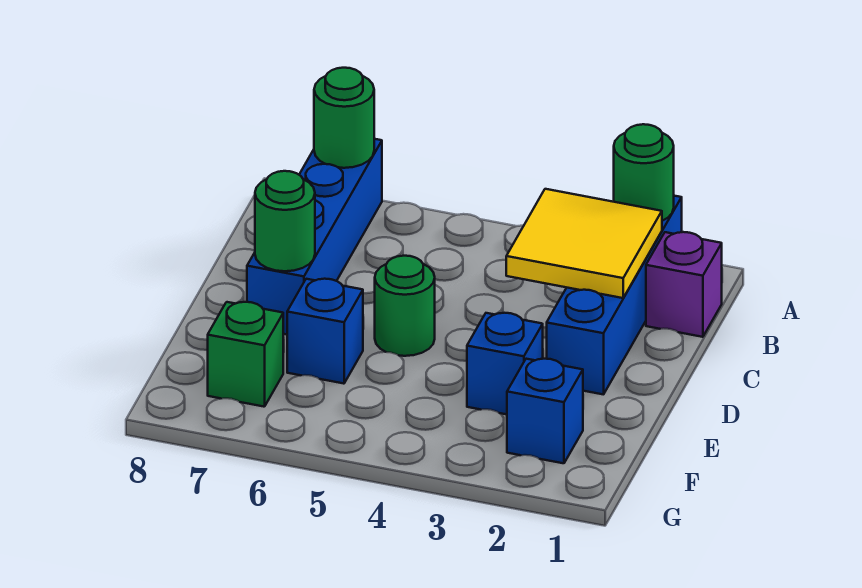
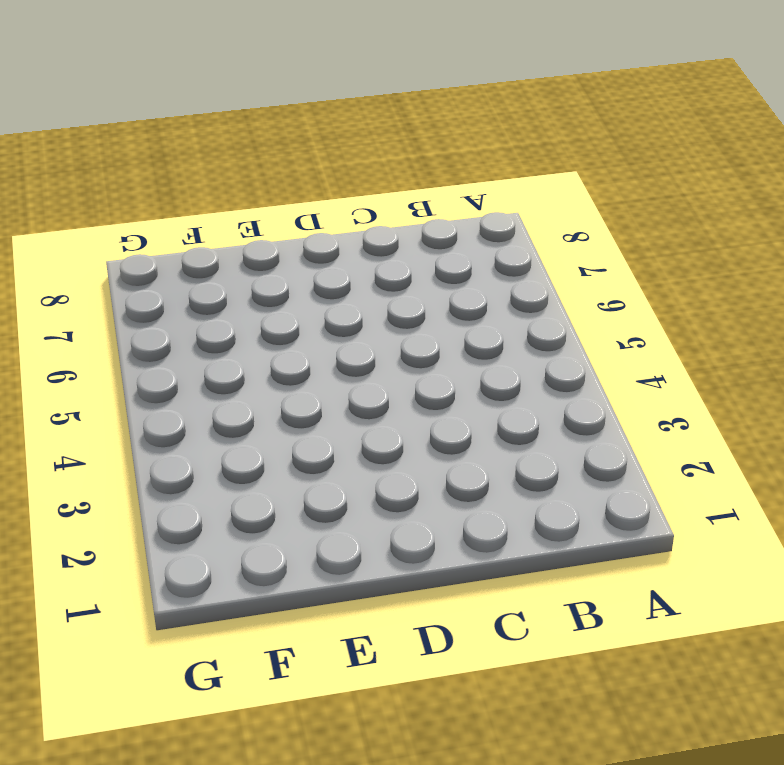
none -> blue 1x4 brick [547,196,682,395]
none -> blue 1x4 brick [247,139,382,334]
none -> purple 1x1 brick [646,232,722,337]

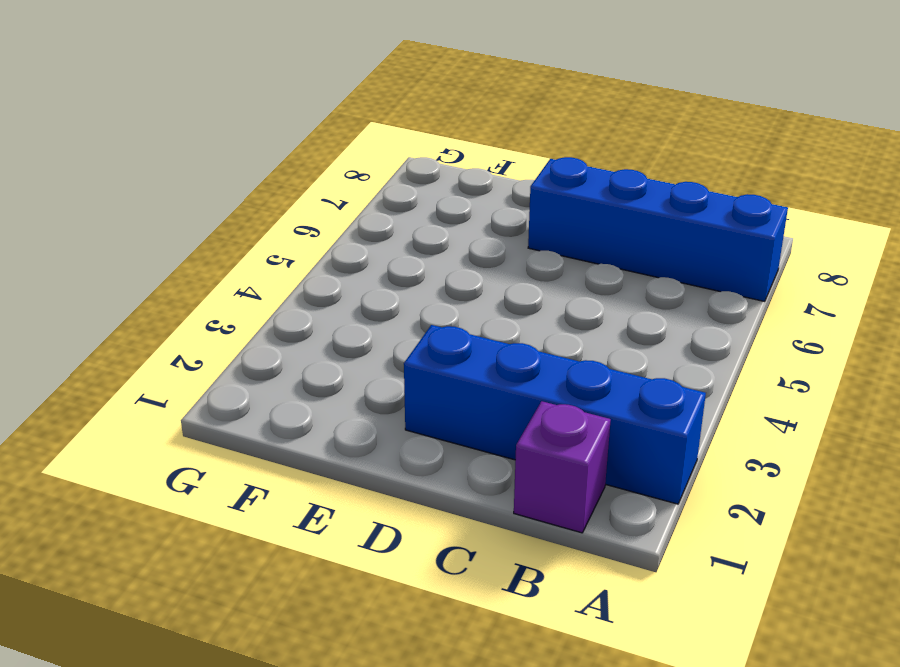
none -> green 1x1 round brick [375,256,435,356]
none -> blue 1x1 brick [467,313,543,414]
none -> blue 1x1 brick [287,279,363,384]

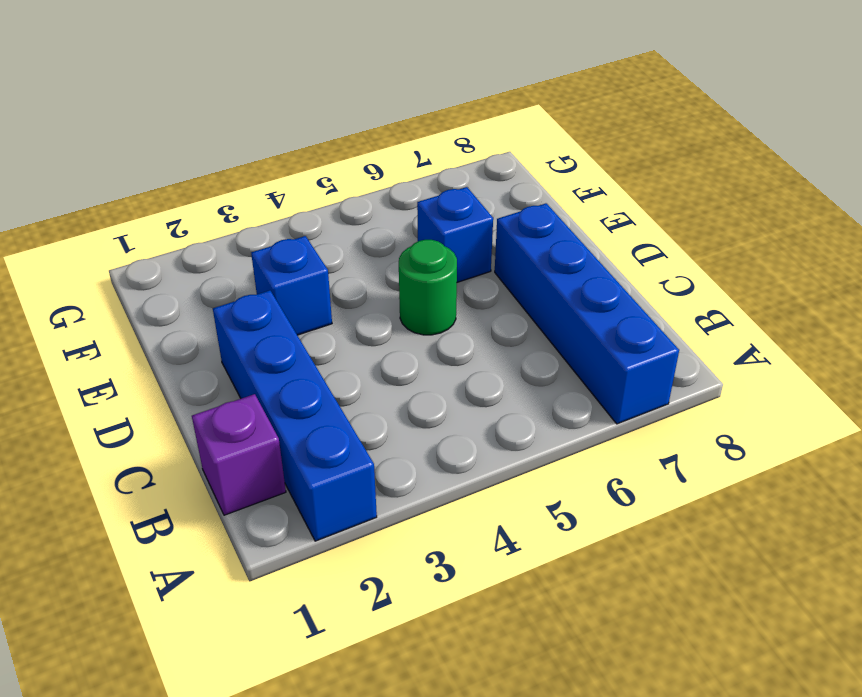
none -> blue 1x1 brick [507,359,583,463]
none -> green 1x1 brick [208,302,283,407]
none -> green 1x1 round brick [614,124,674,221]

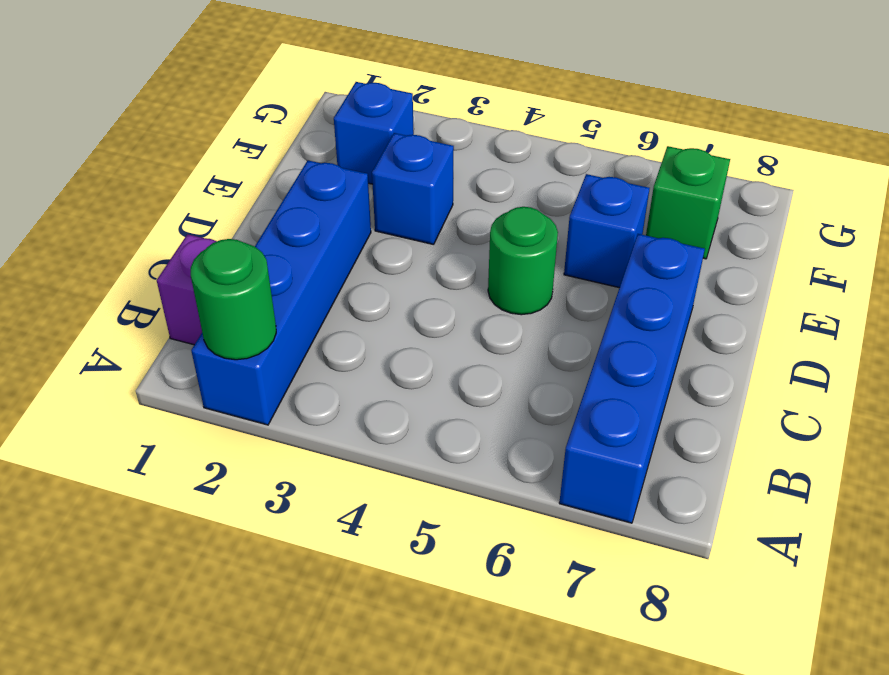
none -> green 1x1 round brick [314,68,374,168]
none -> yellow 2x2 tile [506,189,662,298]
none -> green 1x1 round brick [255,171,315,271]

